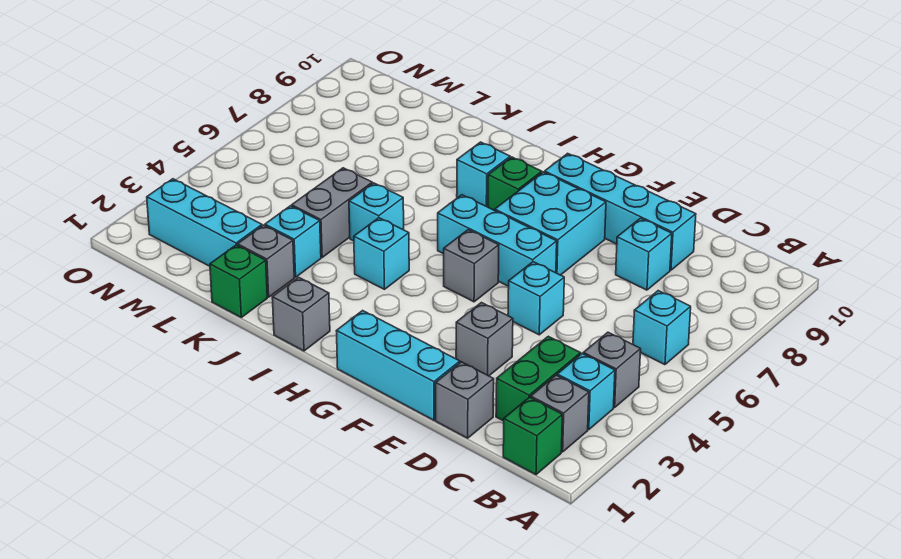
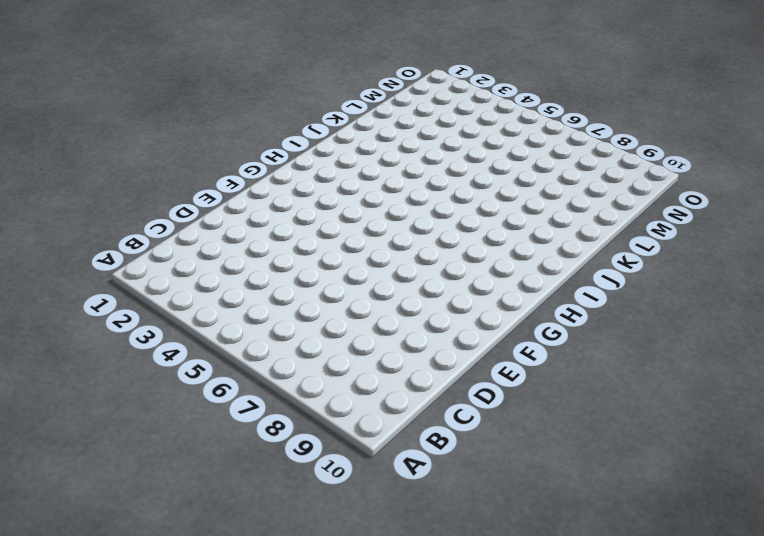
none -> green 1x1 brick [503,397,562,475]
none -> grey 1x1 brick [531,375,589,452]
none -> cyan 1x1 brick [557,354,615,430]

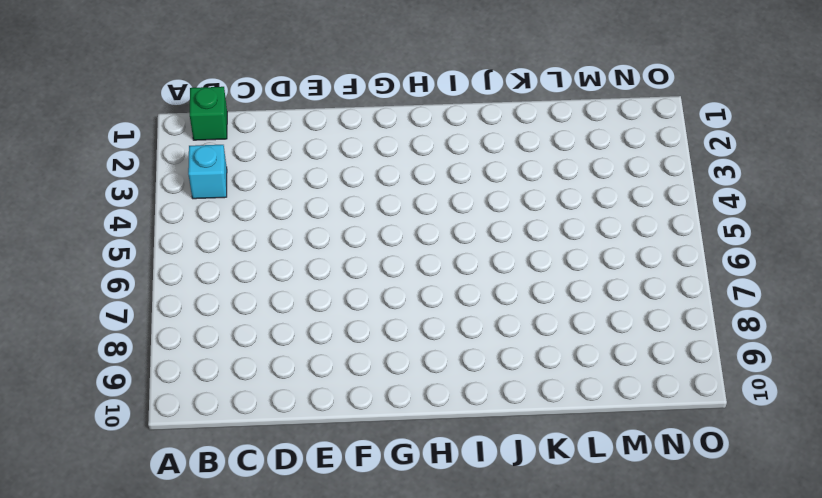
none -> grey 1x1 brick [531,375,589,452]
none -> grey 1x1 brick [583,332,641,408]
none -> cyan 1x1 brick [633,291,691,365]

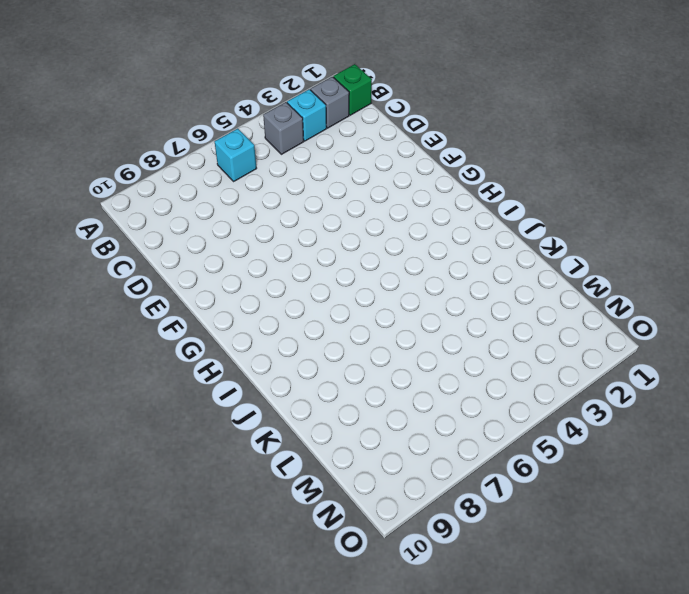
none -> green 1x2 brick [496,336,581,421]
none -> grey 1x1 brick [436,362,494,438]
none -> cyan 1x1 brick [616,218,672,290]

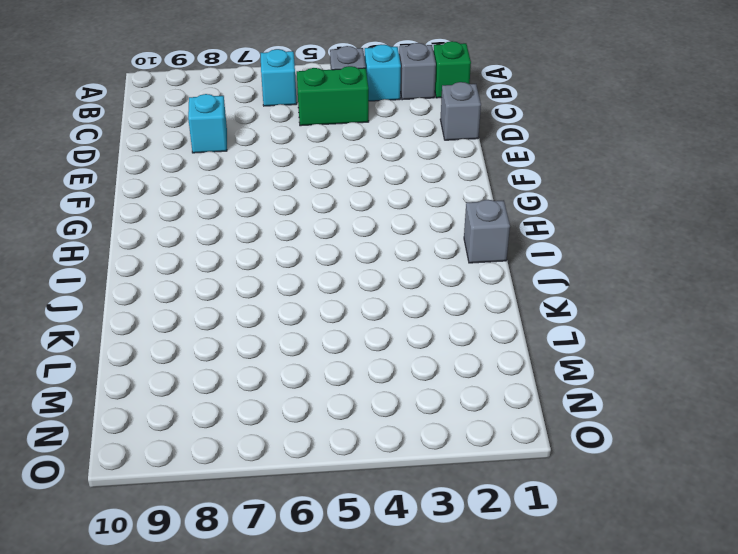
green 1x2 brick [297,66,369,126] -> green 1x2 brick moved to [496,336,581,421]
none -> cyan 1x4 brick [545,153,696,270]
none -> cyan 1x3 brick [337,311,460,420]
none -> grey 1x1 brick [456,303,513,376]

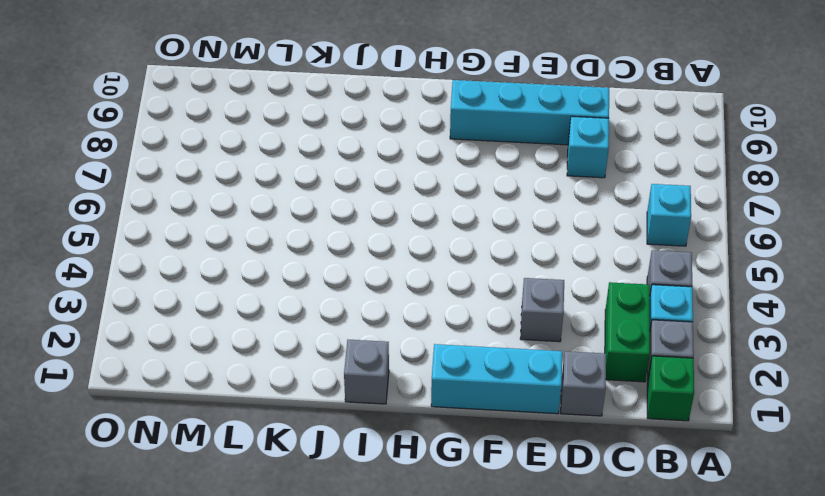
none -> cyan 1x1 brick [508,262,564,335]
none -> cyan 1x3 brick [438,195,557,286]
none -> cyan 2x2 brick [495,172,606,275]

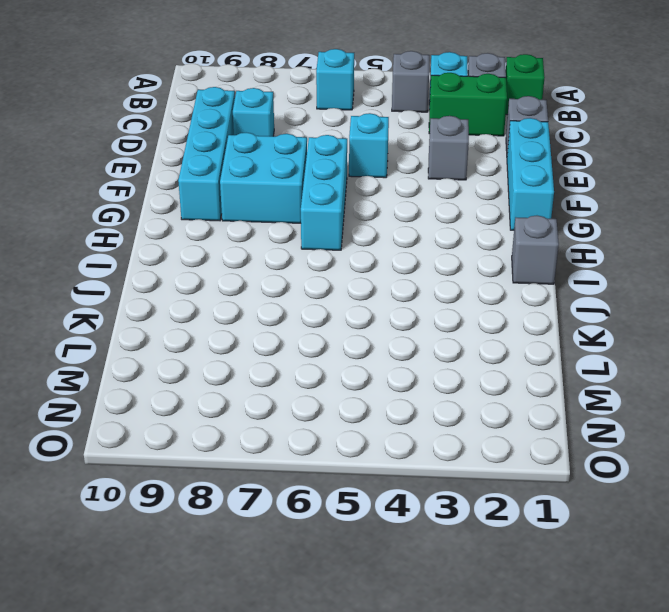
none -> grey 1x1 brick [444,230,499,302]
none -> green 1x1 brick [488,157,542,210]
none -> cyan 1x1 brick [354,218,409,289]

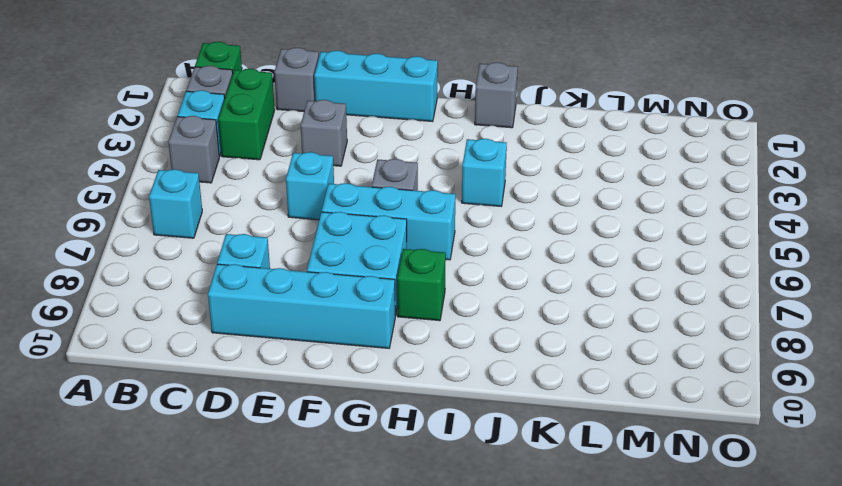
none -> cyan 1x1 brick [457,142,510,207]
none -> cyan 1x1 brick [349,183,404,241]
none -> green 1x1 brick [210,245,267,317]

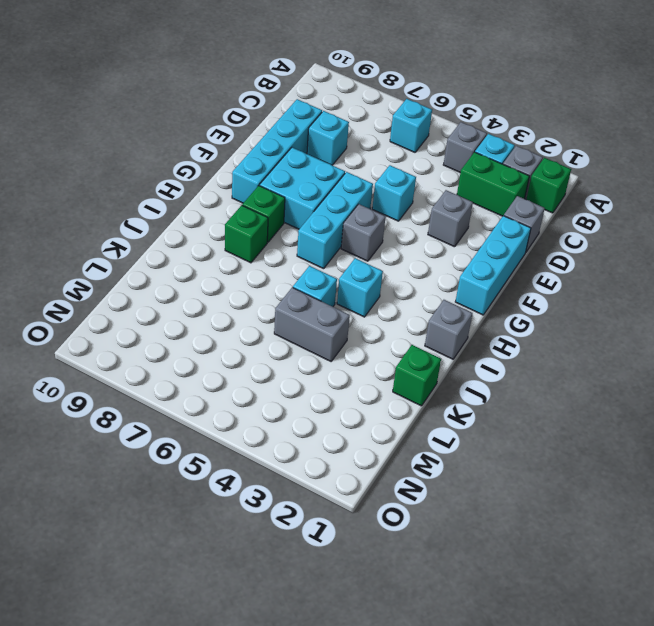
green 1x1 brick [225,205,268,263] -> cyan 1x1 brick [457,142,510,207]
none -> grey 1x1 brick [238,225,294,297]
none -> cyan 1x1 brick [265,206,321,277]
none -> cyan 1x3 brick [147,179,262,266]

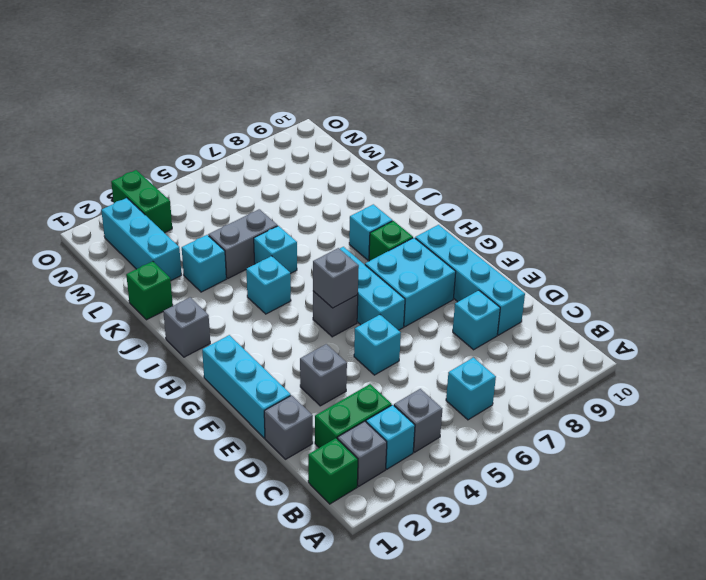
grey 1x1 brick [313,248,359,308] -> grey 1x1 brick moved to [238,225,294,297]
green 1x2 brick [111,170,172,233] -> none

